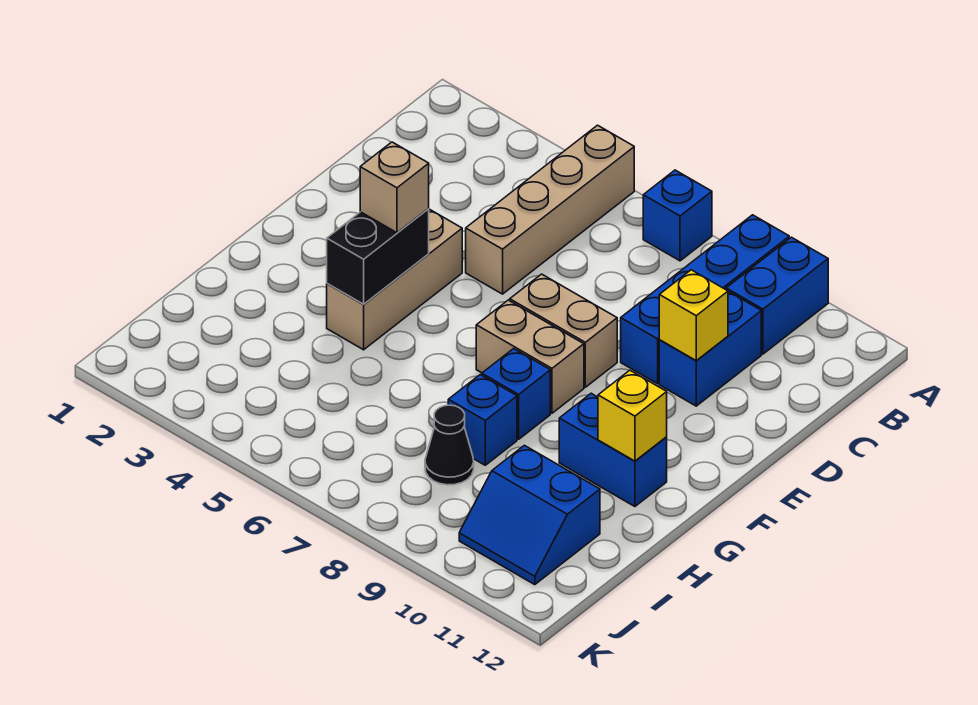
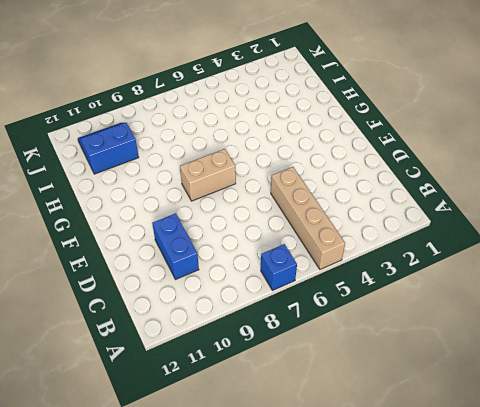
none -> blue 1x4 brick [621,215,789,384]
none -> blue 1x2 brick [726,237,828,354]
none -> tan 1x3 brick [327,209,462,350]

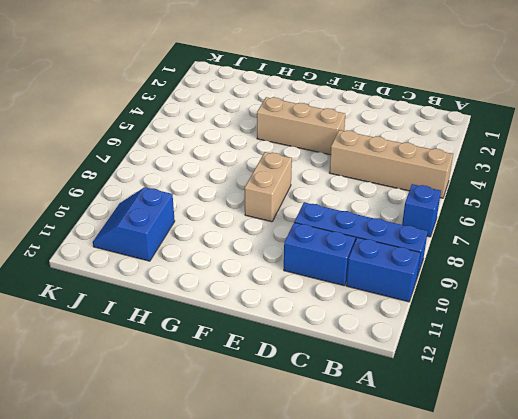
none -> tan 1x2 brick [510,274,617,387]
none -> blue 1x1 brick [482,349,550,439]
none -> blue 1x2 brick [559,393,667,506]

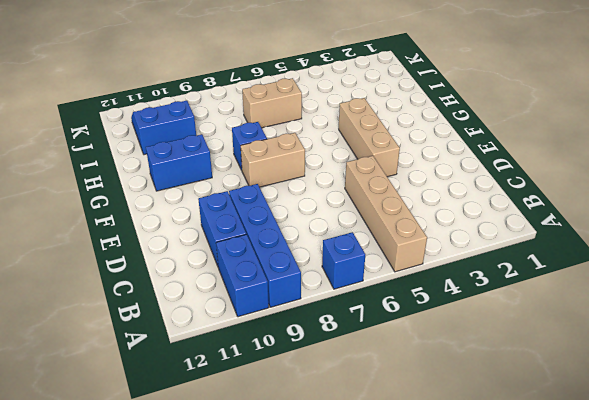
tan 1x2 brick [242,78,302,128] -> tan 1x2 brick moved to [510,274,617,387]
none -> blue 1x1 brick [448,375,517,465]
none -> black 1x1 cone [425,405,474,485]
none -> yellow 1x1 brick [659,270,728,361]

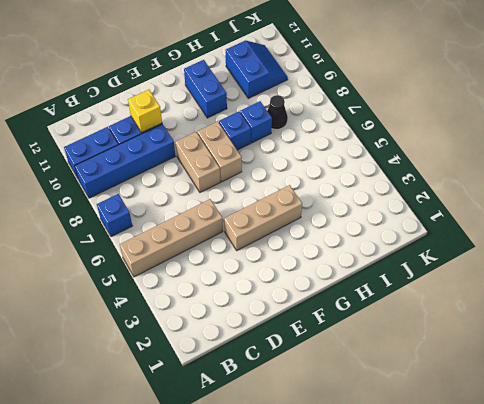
none -> black 1x2 brick [327,208,429,304]
none -> yellow 1x1 brick [598,370,667,461]
none -> tan 1x1 brick [360,142,429,233]

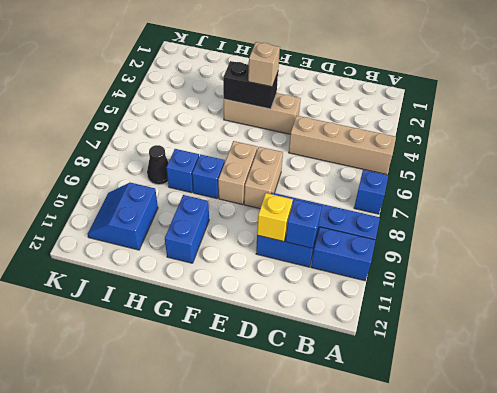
blue 1x1 brick [285,200,322,248] -> none
none -> yellow 1x1 brick [598,370,667,461]

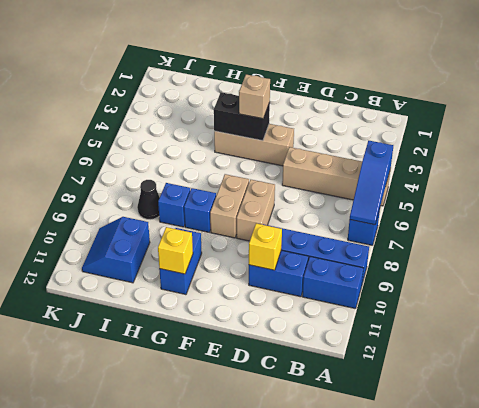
blue 1x3 slope [350,141,393,225] -> none

